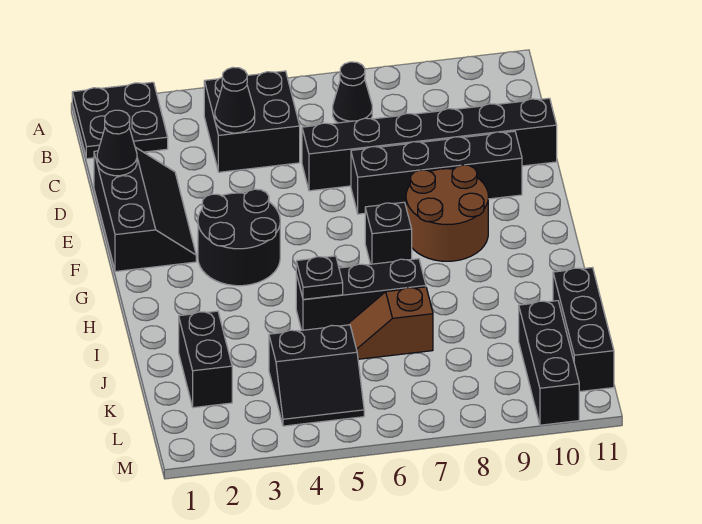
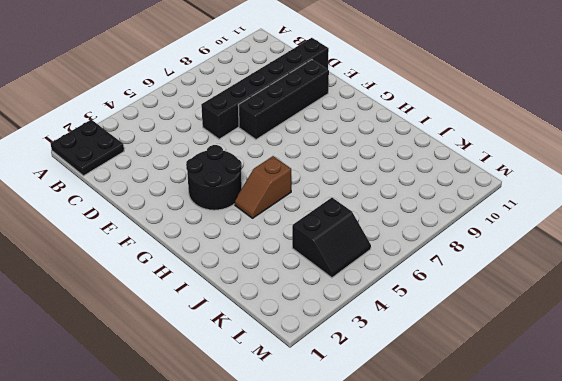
brown 1x2 slope [234,156,291,218] -> brown 1x2 slope moved to [347,287,433,359]
none -> black 2x2 brick [204,71,300,172]
none -> black 1x1 cone [333,62,372,123]
none -> black 2x3 slope [94,147,196,272]

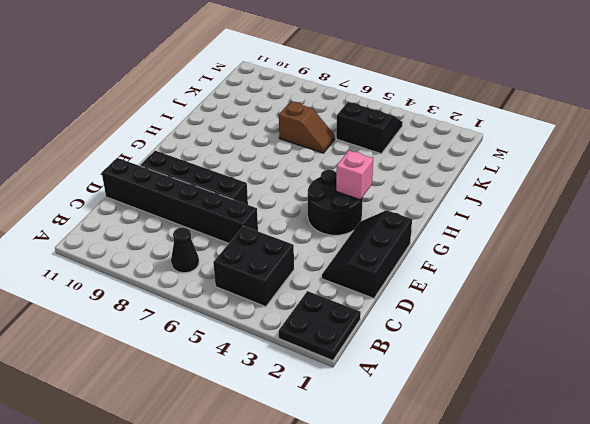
pink 1x1 brick [336,151,373,200] -> none
none -> brown 2x2 round brick [406,165,488,261]
none -> black 1x1 brick [365,202,412,264]
none -> black 1x3 brick [296,259,426,330]

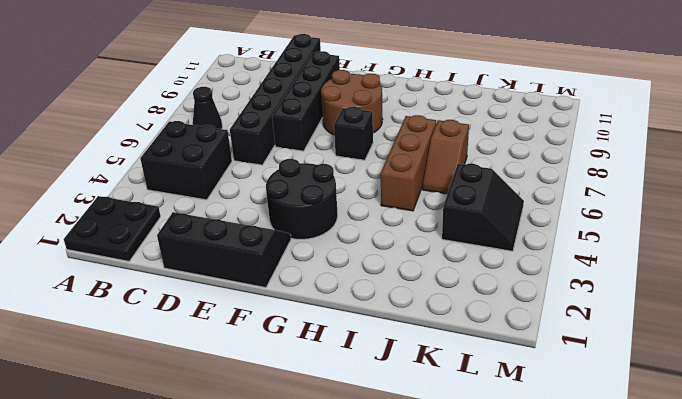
brown 1x3 brick [381,115,436,211] -> black 1x3 brick [296,259,426,330]
none -> black 1x2 brick [179,311,232,408]
none -> black 1x3 brick [553,268,614,392]
none -> black 1x3 brick [519,301,579,425]

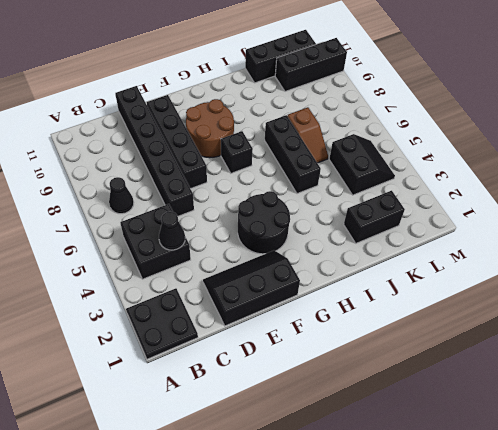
none -> black 1x1 cone [97,110,137,176]
none -> black 1x1 plate [296,256,343,299]

